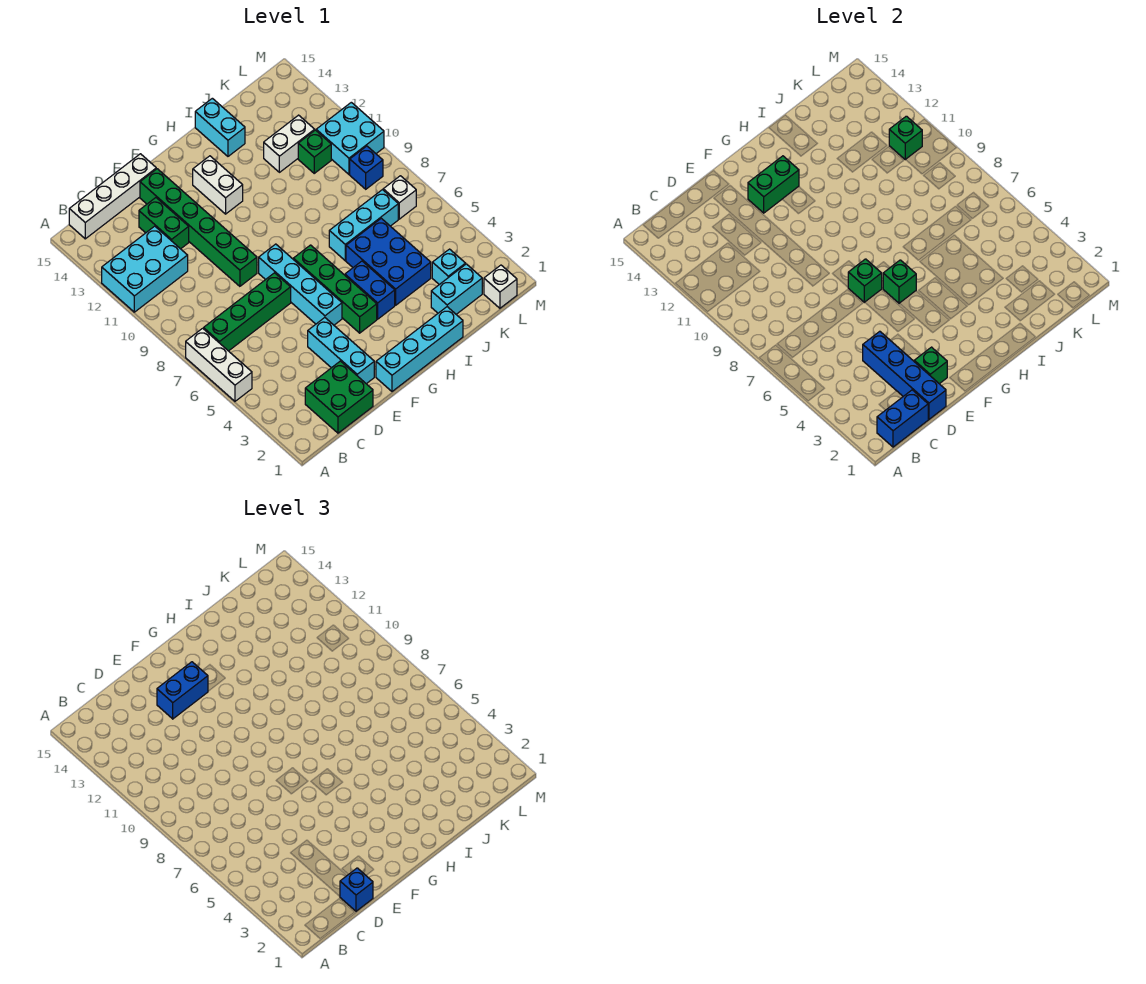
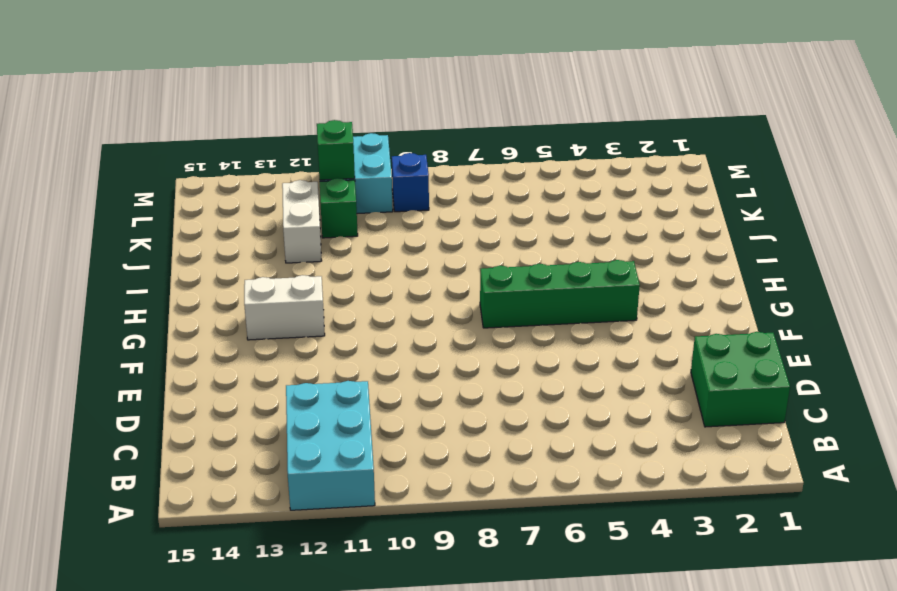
none -> white 1x3 brick [186,328,252,401]
none -> green 1x4 brick [204,273,291,351]
none -> white 1x4 brick [69,154,156,239]
none -> green 1x2 brick [139,198,189,249]

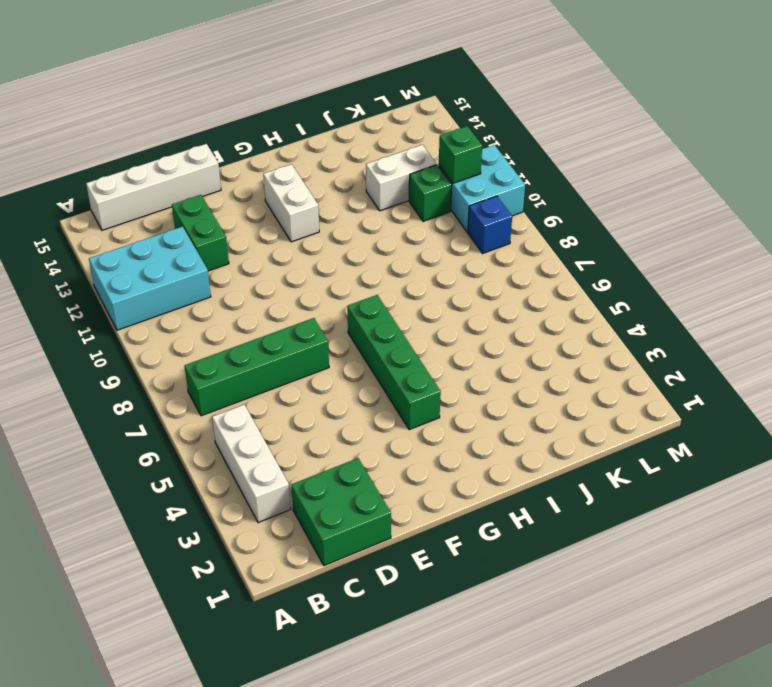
white 1x3 brick [212,405,291,523] -> white 1x3 brick moved to [186,328,252,401]
none -> cyan 1x3 brick [308,318,374,384]
none -> green 1x6 brick [140,169,257,286]
none -> cyan 1x4 brick [376,307,463,391]
none -> cyan 1x4 brick [259,244,342,325]

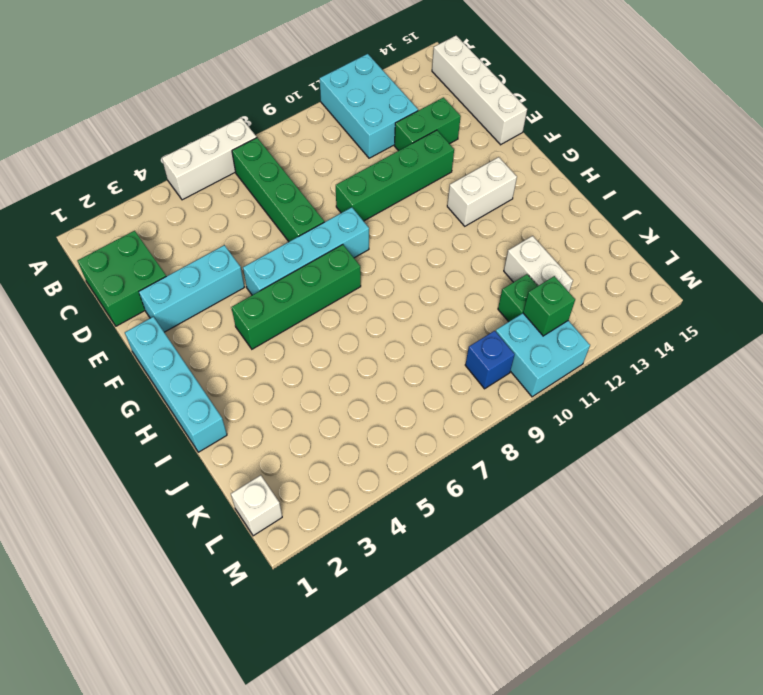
green 1x4 brick [336,130,454,221] -> green 1x6 brick [140,169,257,286]
none -> blue 1x2 brick [345,261,395,319]
none -> blue 2x3 brick [346,218,431,305]
none -> cyan 1x3 brick [329,190,398,261]
none -> cyan 1x2 brick [195,98,245,156]

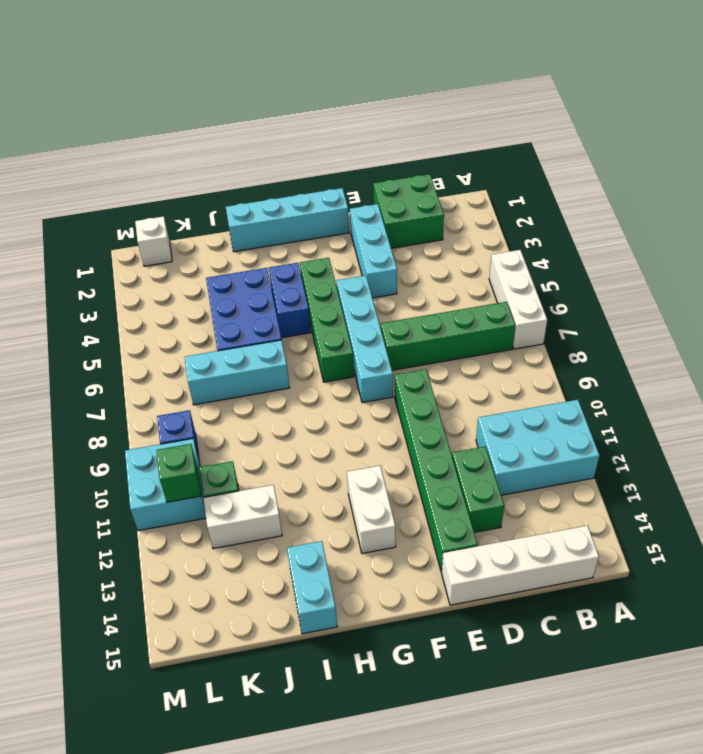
none -> cyan 1x2 brick [431,264,482,314]
none -> cyan 1x1 brick [432,249,466,285]
none -> white 1x1 brick [383,176,416,219]
none -> blue 1x2 brick [877,390,928,447]

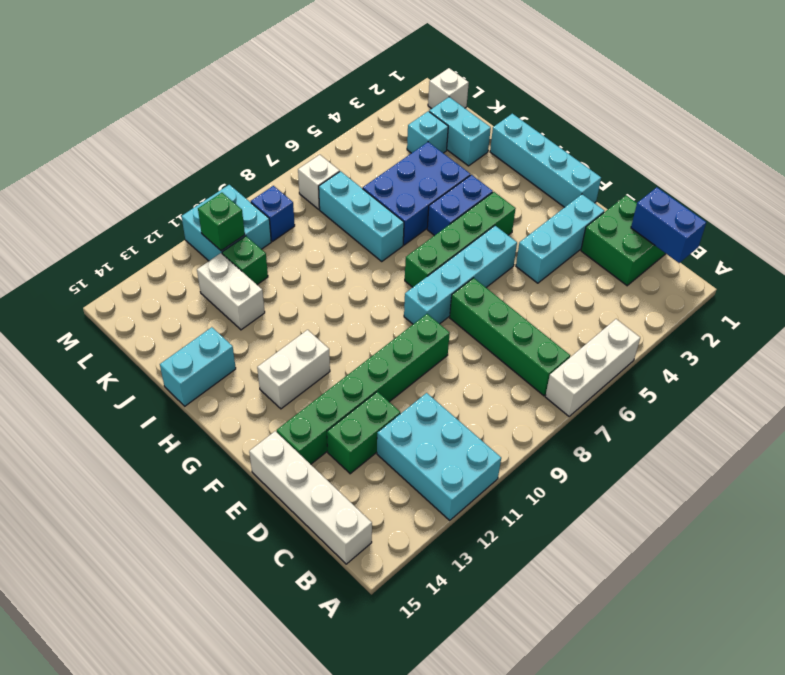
none -> blue 1x4 brick [863,331,946,419]
none -> green 1x1 brick [914,347,947,384]
none -> green 1x1 brick [848,259,882,302]
none -> green 1x2 brick [748,156,799,213]

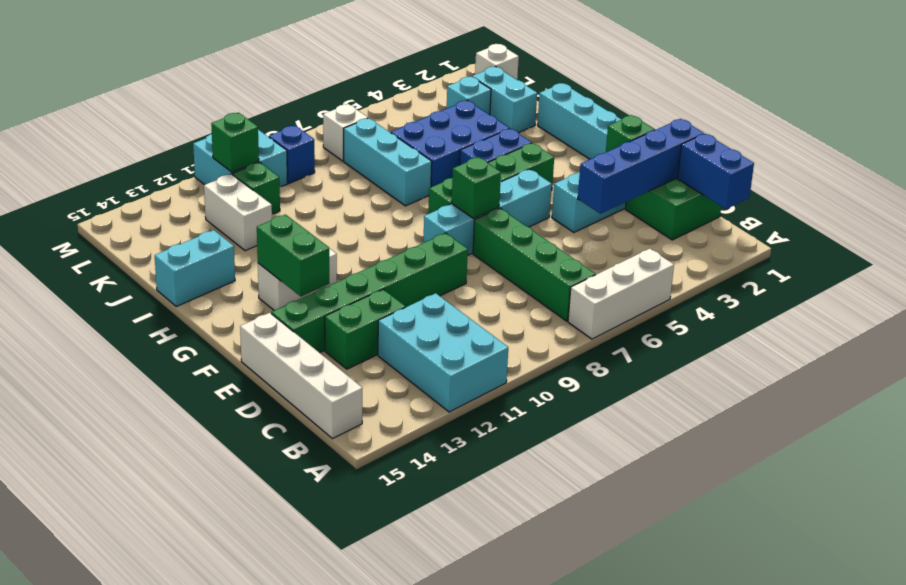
none -> green 1x1 brick [883,260,916,303]
none -> blue 1x1 brick [340,868,373,911]
none -> blue 1x2 brick [157,662,208,719]

